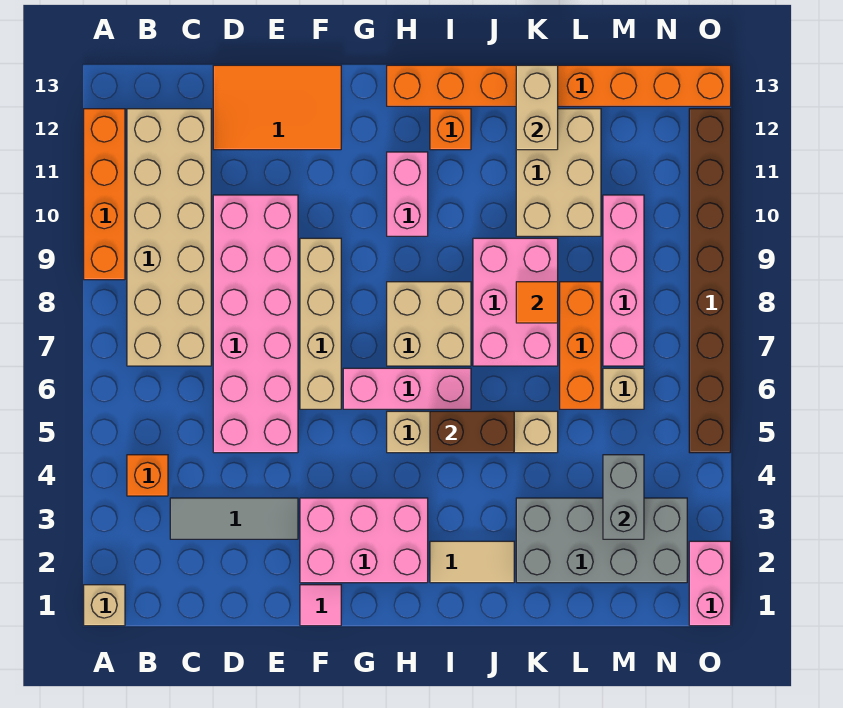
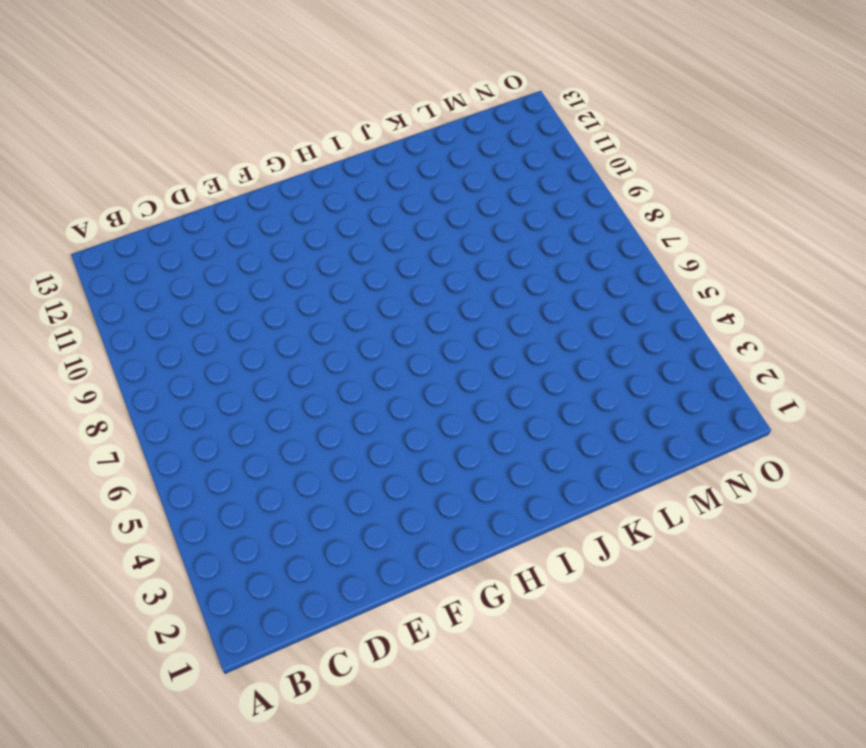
none -> tan 1x1 brick [84,585,125,626]
none -> orange 1x4 brick [84,109,125,280]
none -> orange 1x1 brick [127,455,168,496]

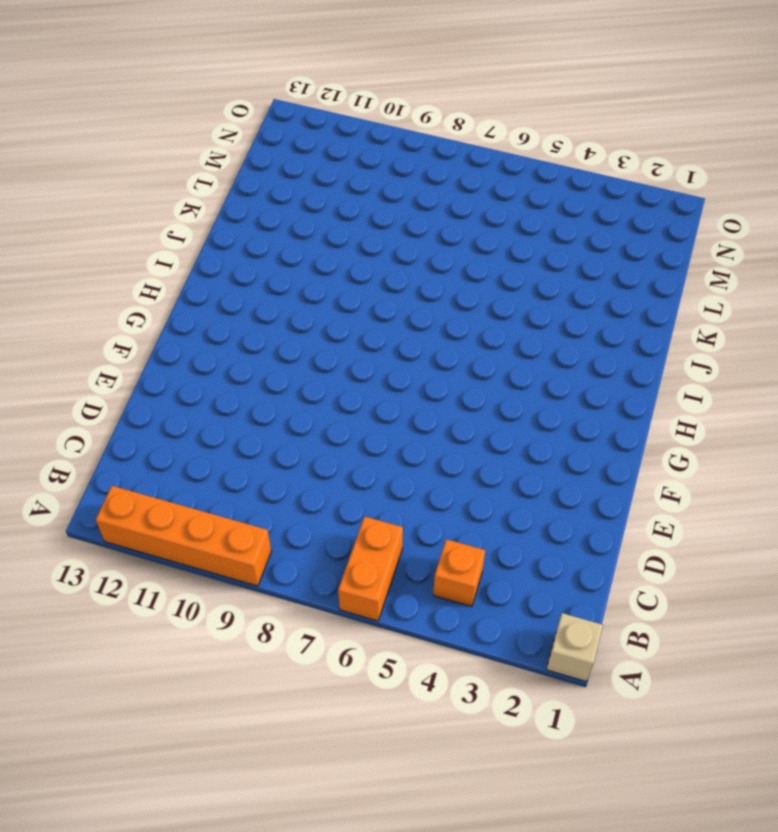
orange 1x2 brick [338,517,403,621] -> none
none -> tan 2x6 brick [127,109,211,366]
none -> grey 1x3 tile [170,498,298,539]
none -> pink 2x6 brick [213,195,298,453]

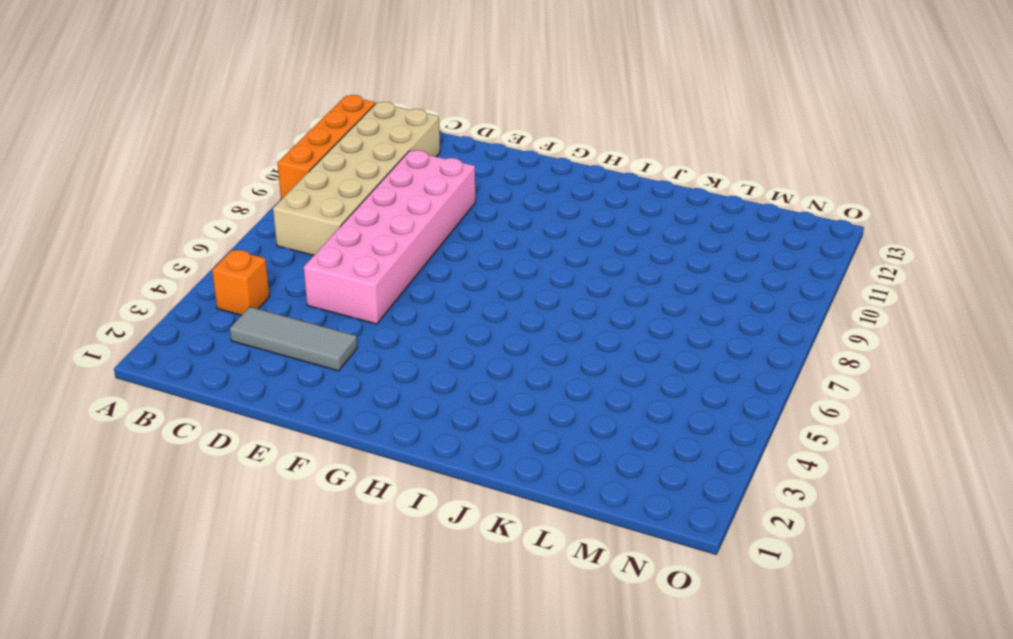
none -> tan 1x1 brick [84,585,125,626]
none -> orange 2x3 tile [213,65,341,150]
none -> pink 1x1 tile [300,585,341,626]

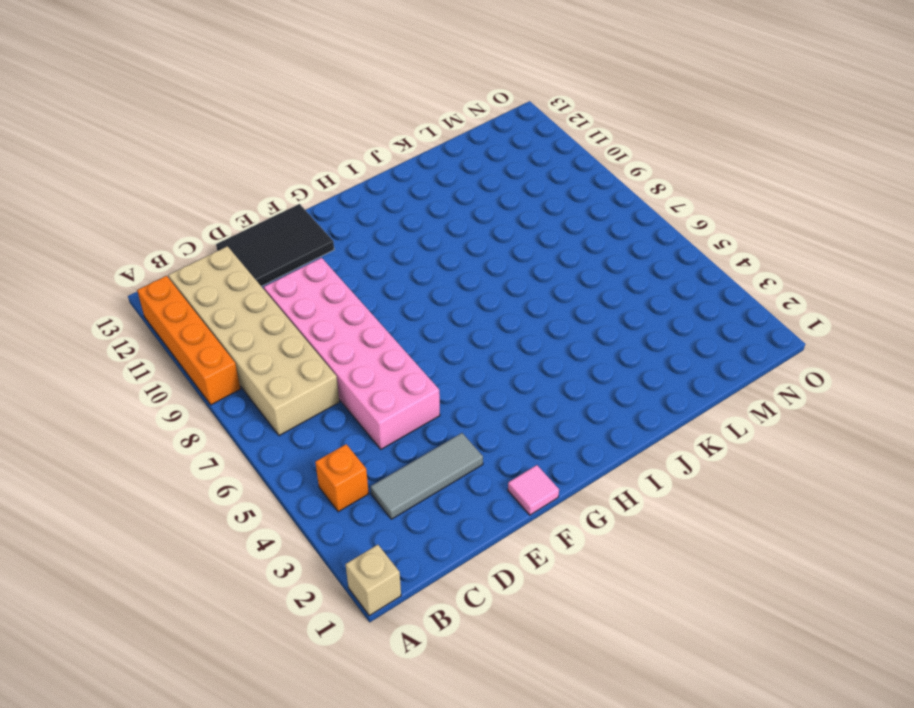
black 2x3 tile [216,204,334,286] -> orange 2x3 tile [213,65,341,150]
none -> pink 2x3 brick [300,498,428,583]
none -> tan 1x4 brick [300,238,341,409]
none -> pink 1x3 brick [343,368,471,409]

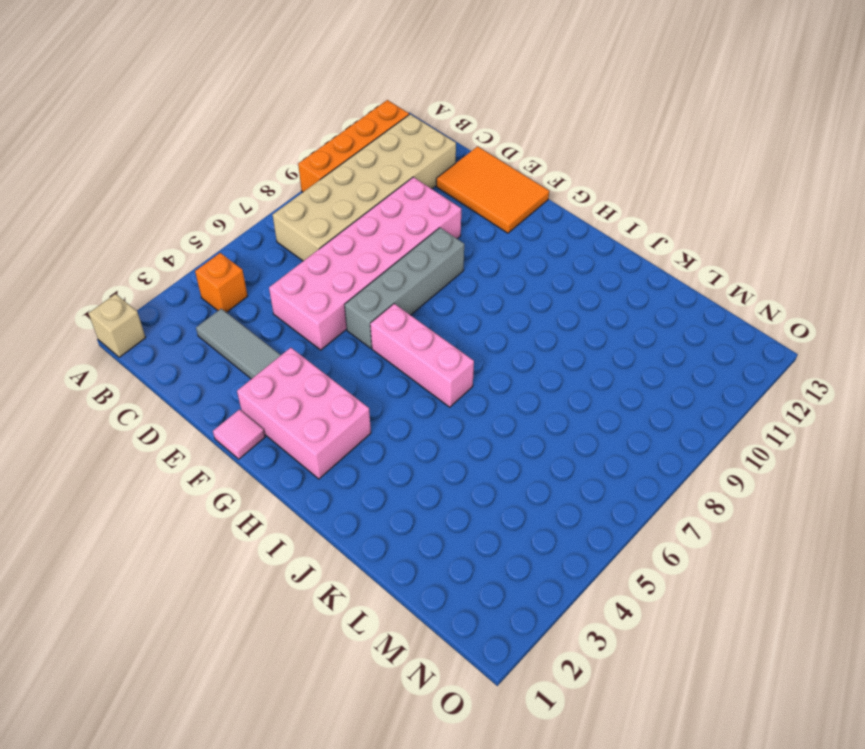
grey 1x4 brick [345,228,464,348] -> tan 1x4 brick [300,238,341,409]
none -> tan 1x4 brick [387,411,558,453]
none -> tan 2x2 brick [387,282,471,366]
none -> pink 1x2 brick [387,152,428,236]

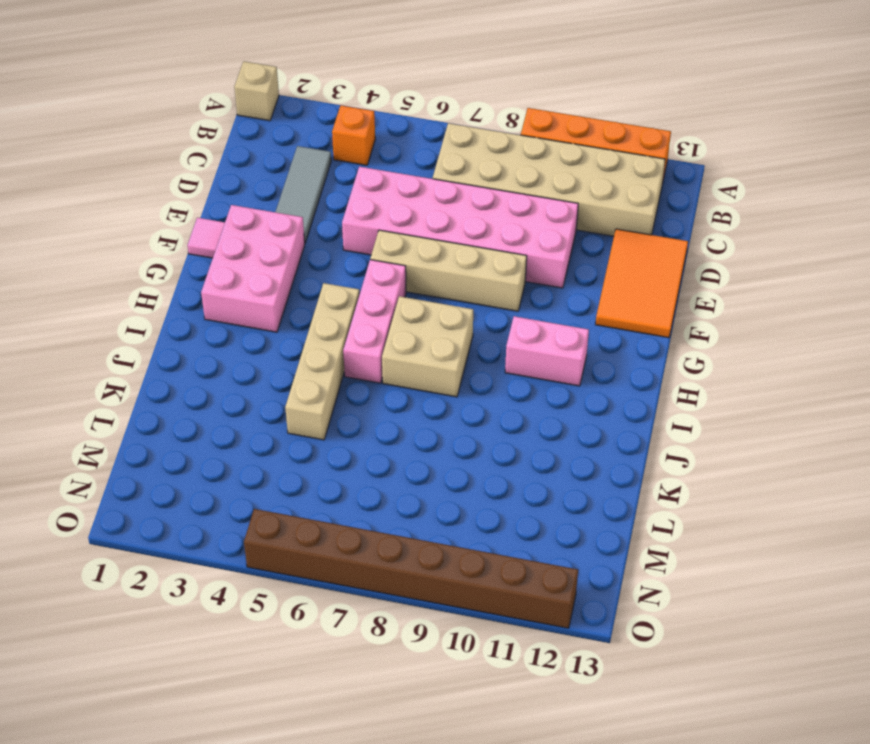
none -> orange 1x8 brick [387,65,731,106]
none -> tan 1x2 tile [430,541,514,583]
none -> orange 1x1 brick [430,109,471,150]

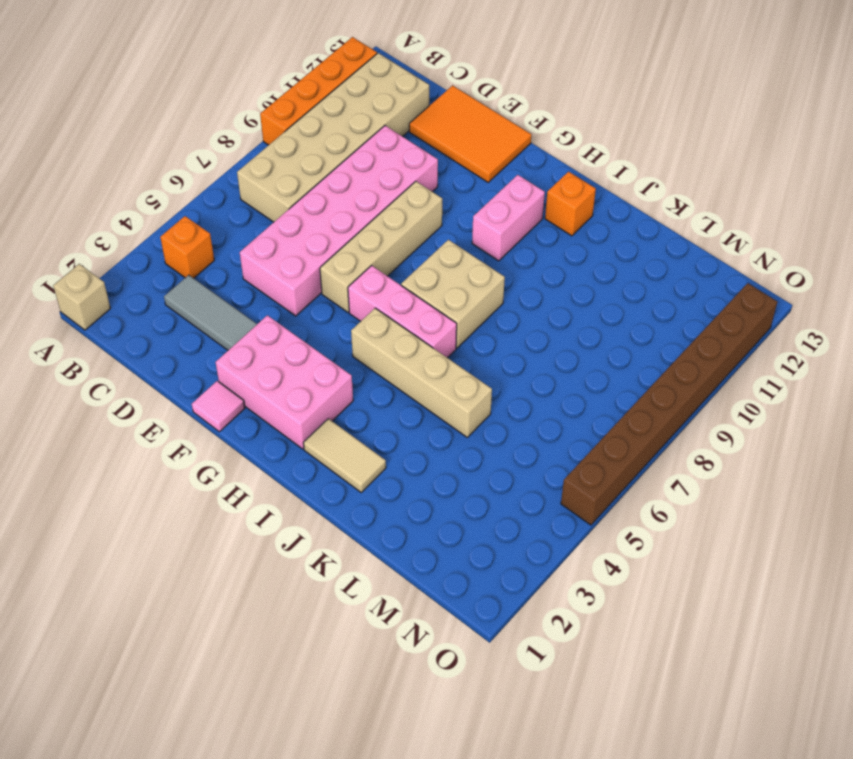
none -> orange 1x8 brick [387,65,731,106]
none -> pink 2x3 brick [473,238,558,366]
none -> grey 2x4 brick [516,498,687,583]

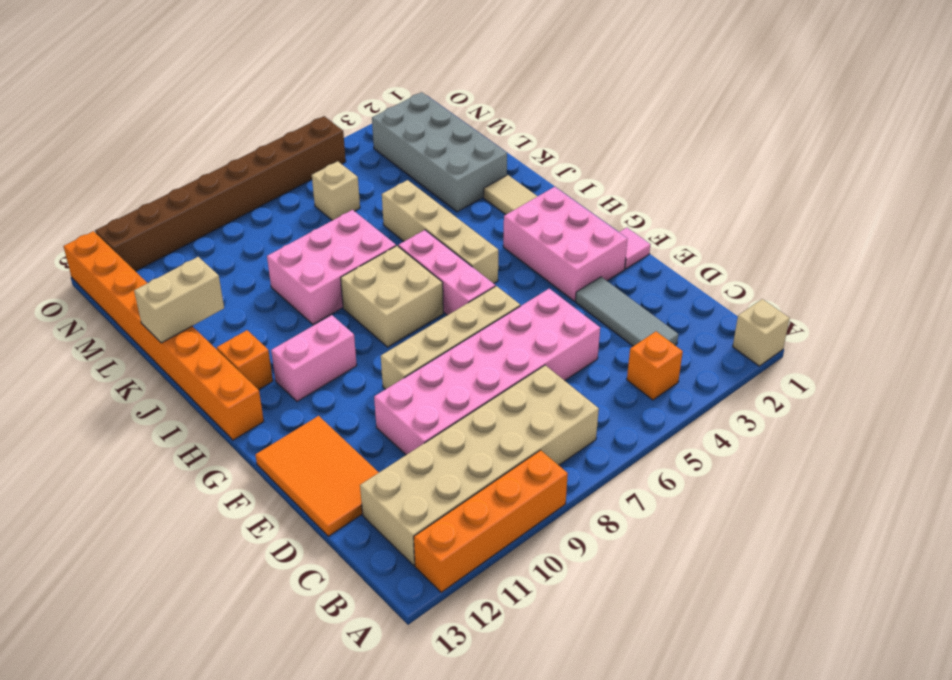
none -> tan 2x3 brick [516,109,601,236]
none -> orange 1x3 brick [560,282,601,409]
none -> pink 1x4 brick [603,195,644,366]

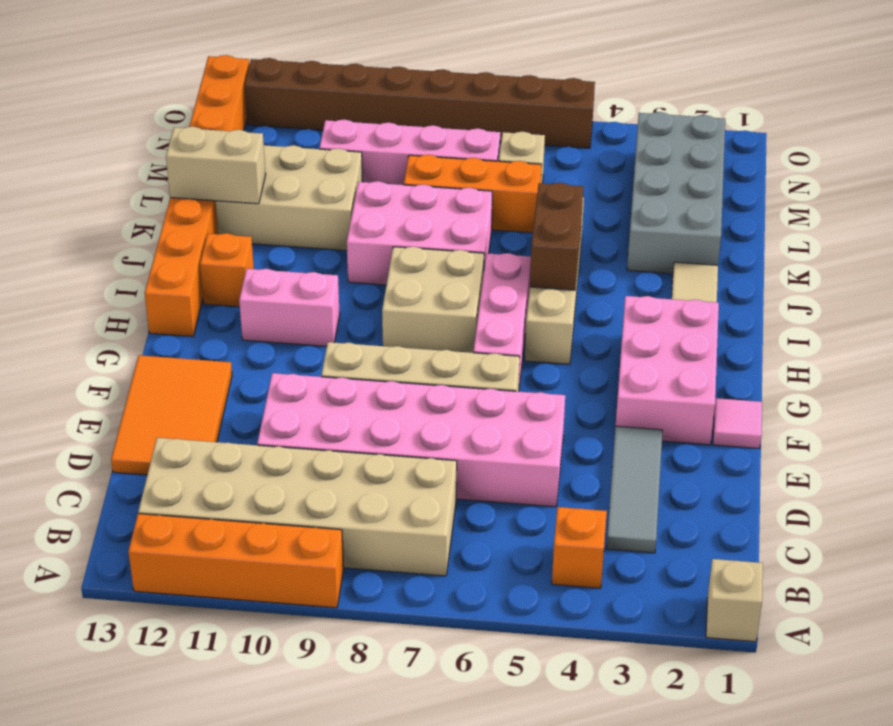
none -> pink 1x2 brick [689,541,731,626]
none -> orange 1x1 tile [516,282,558,323]
none -> grey 1x2 brick [603,455,644,539]

